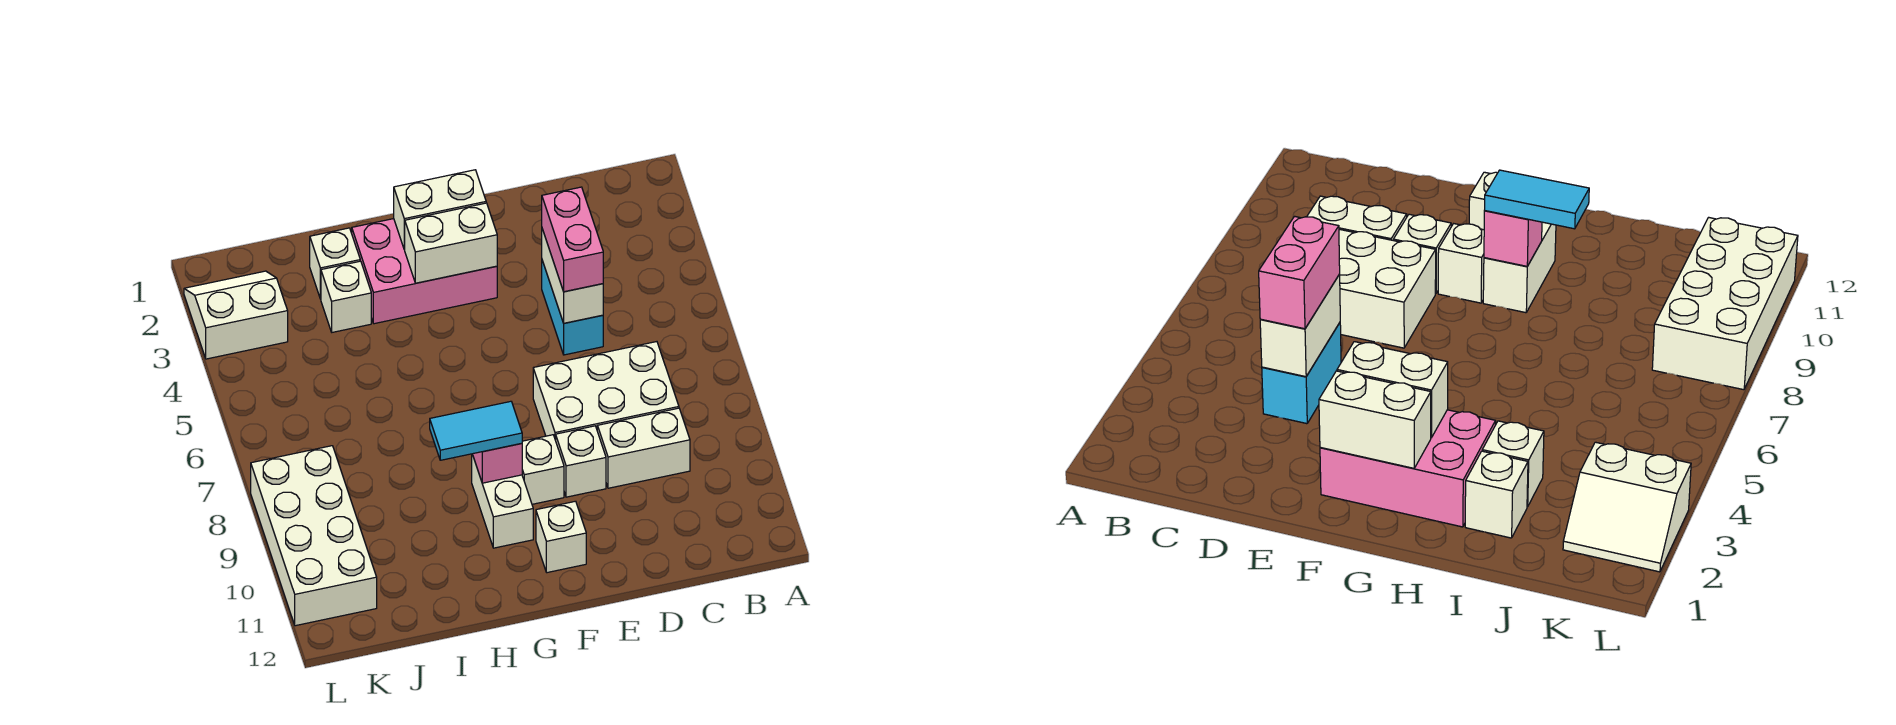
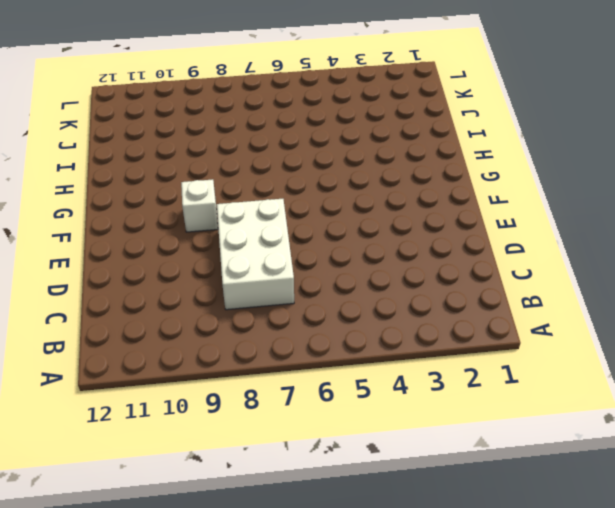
none -> white 1x2 brick [597,408,690,488]
none -> cyan 1x2 brick [542,261,603,355]
none -> white 1x1 brick [556,426,606,497]

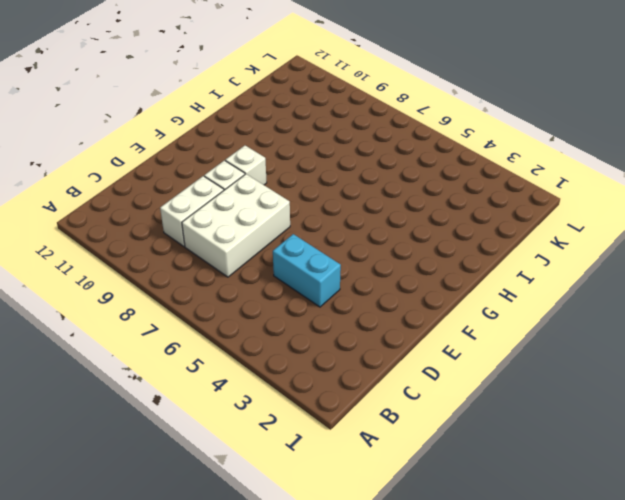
none -> pink 2x3 brick [352,219,497,324]
none -> white 1x1 brick [536,501,586,573]
none -> white 1x2 brick [472,454,533,548]

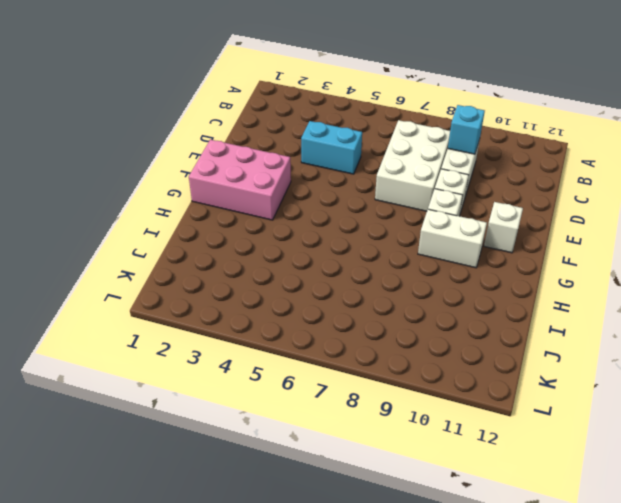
cyan 1x1 brick [448,105,485,154] -> none
pink 2x3 brick [189,140,291,220] -> pink 2x3 brick turned to [352,219,497,324]
none -> white 1x1 brick [310,228,360,299]
none -> white 1x1 brick [321,261,371,332]
none -> white 2x2 slope [184,271,288,359]

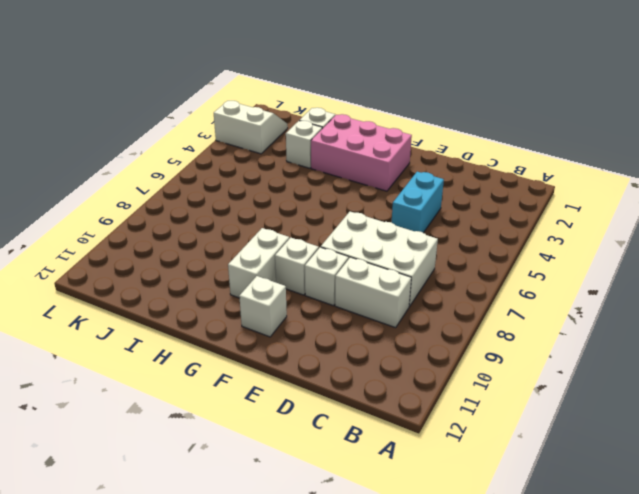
none -> white 2x4 brick [251,446,377,626]
none -> white 1x2 brick [542,229,603,323]
none -> white 1x2 brick [394,170,486,250]

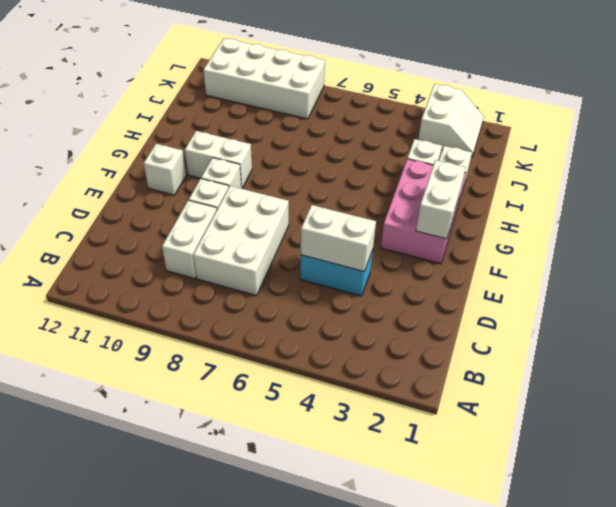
none -> white 1x2 brick [405,203,497,283]
none -> pink 1x1 brick [473,443,522,483]
none -> pink 1x2 brick [542,187,603,292]

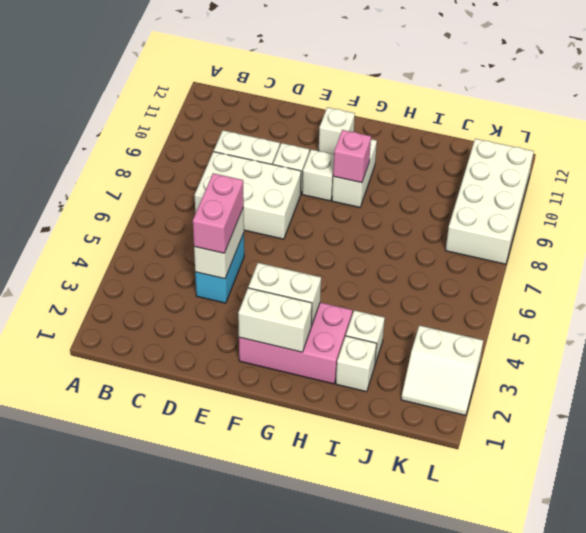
none -> cyan 1x2 tile [430,401,522,460]

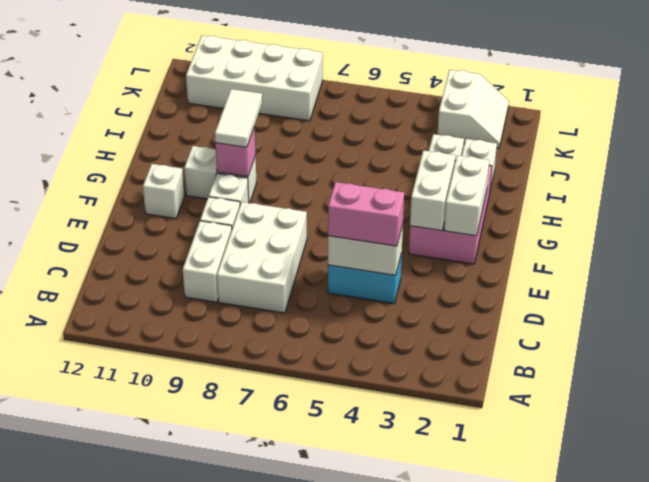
white 1x2 tile [215,89,262,147] -> cyan 1x2 tile [430,401,522,460]

